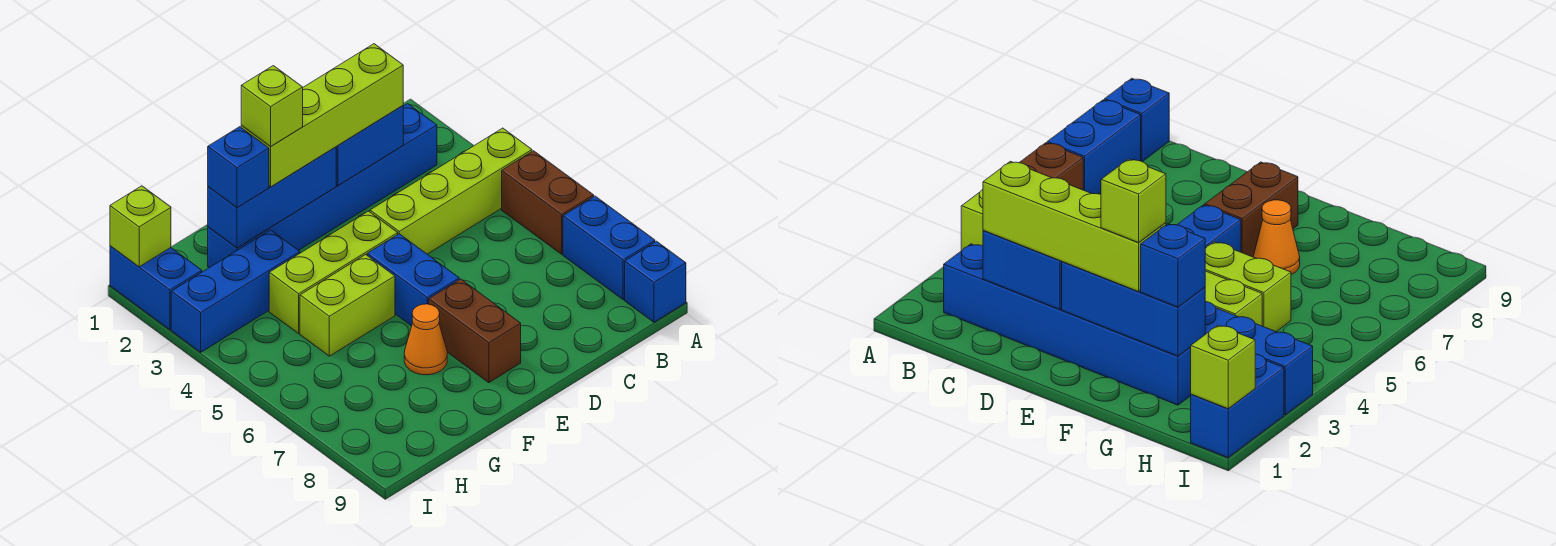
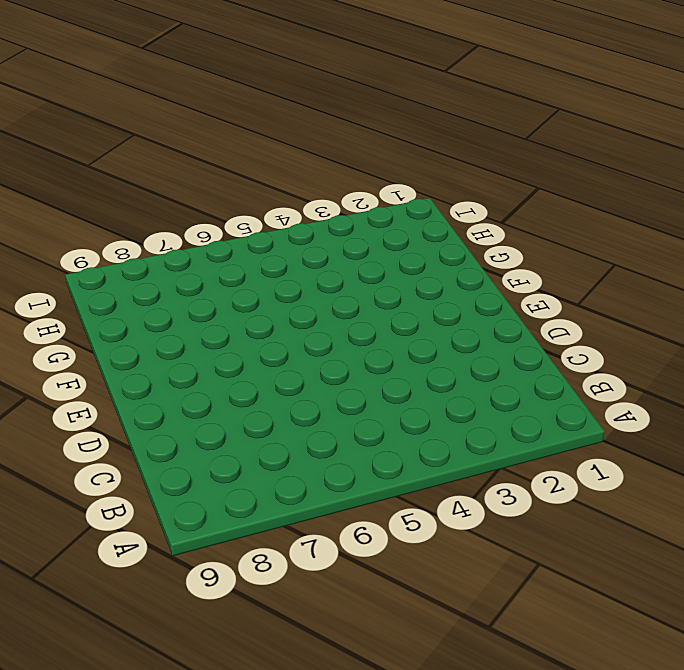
none -> lime 1x4 brick [370,128,532,254]
none -> brown 1x2 brick [502,151,594,254]
none -> blue 1x2 brick [563,196,655,300]

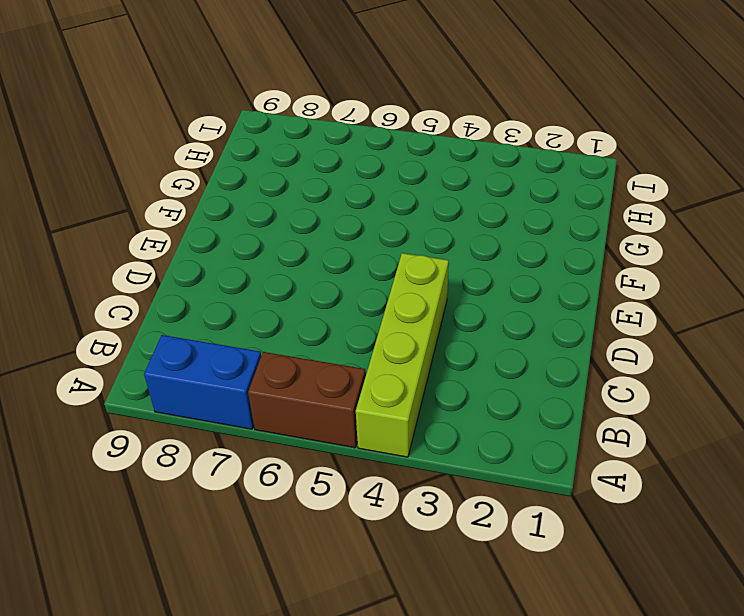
none -> blue 1x1 brick [625,241,686,322]
none -> blue 1x6 brick [208,104,437,268]
none -> lime 1x3 brick [269,211,398,333]

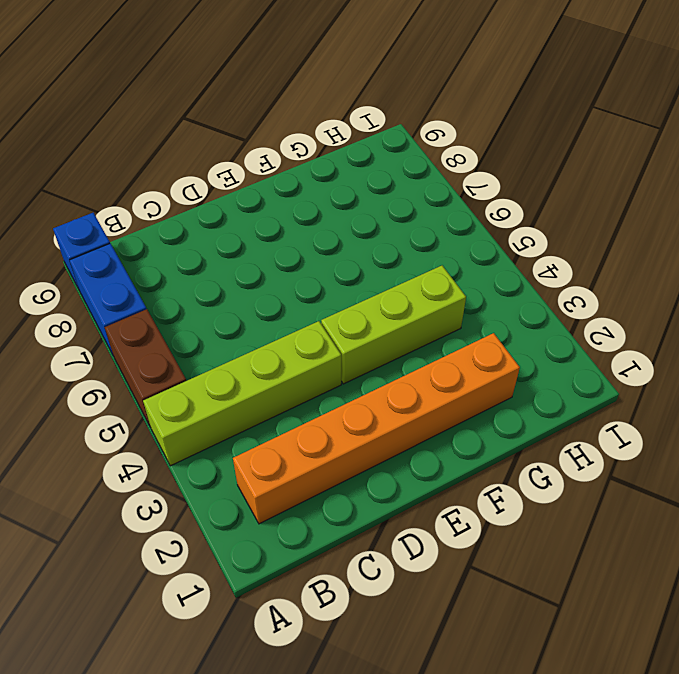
orange 1x6 brick [233,333,520,524] -> blue 1x6 brick [208,104,437,268]
none -> blue 1x2 brick [367,234,459,326]
none -> brown 1x2 brick [429,279,521,383]
none -> lime 1x2 brick [300,255,395,356]

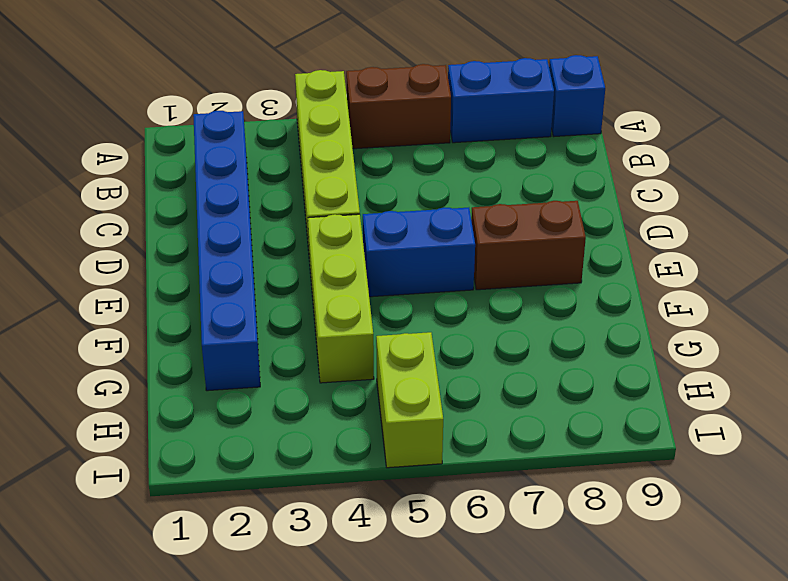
lime 1x2 brick [376,332,443,468] -> lime 1x2 brick moved to [300,255,395,356]
none -> orange 1x1 cone [404,304,447,375]
none -> blue 1x3 brick [171,230,300,352]
none -> blue 1x2 brick [110,246,202,330]

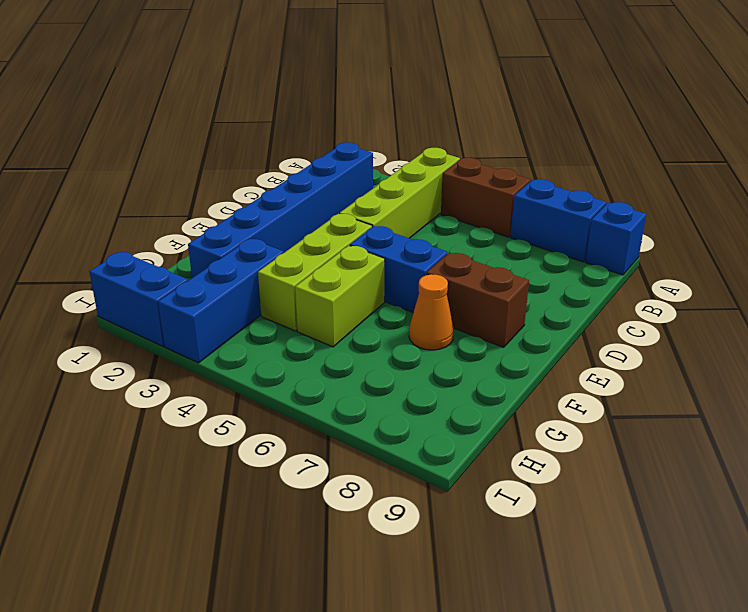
none -> blue 1x2 brick [336,106,403,186]
none -> blue 1x3 brick [208,147,336,248]
none -> lime 1x1 brick [110,186,171,267]

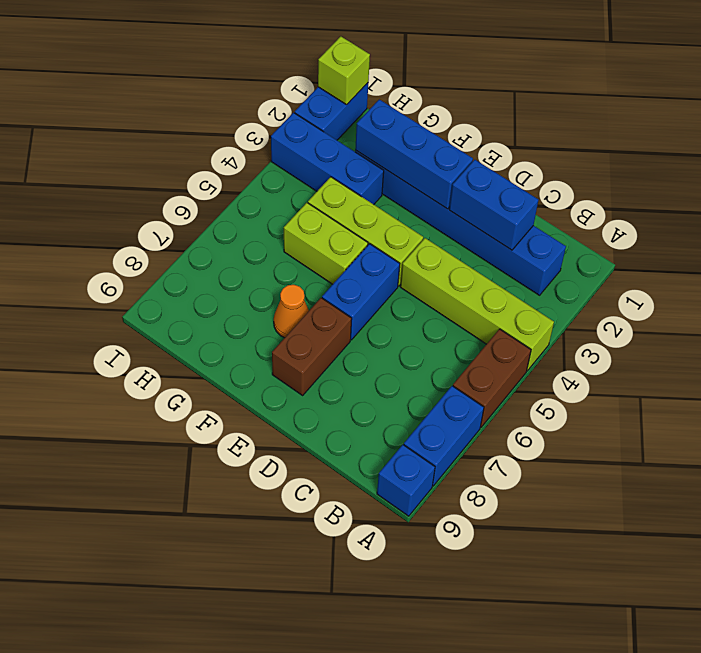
none -> lime 1x4 brick [241,44,403,187]
none -> blue 1x1 brick [208,127,269,208]
none -> lime 1x1 brick [241,66,303,147]

